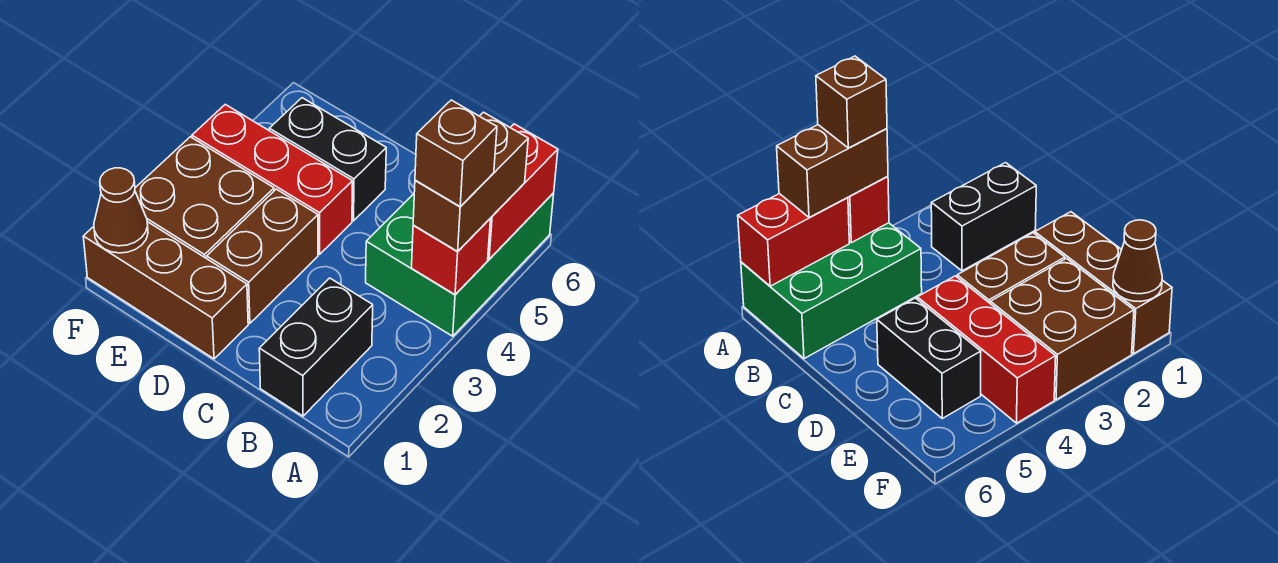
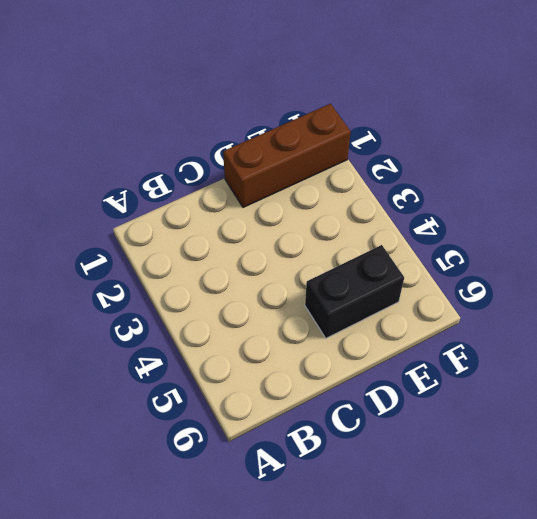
none -> green 2x3 brick [366,193,554,336]
none -> black 1x2 brick [259,278,373,416]
none -> brown 1x2 brick [207,189,318,323]

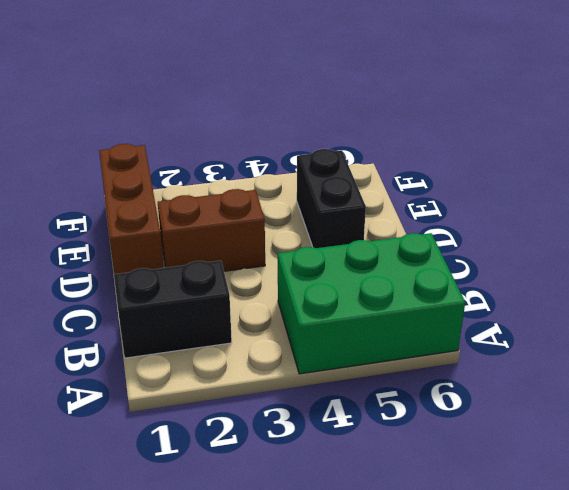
none -> red 1x3 brick [192,104,353,254]
none -> brown 2x2 brick [135,137,274,259]
none -> red 1x1 brick [412,219,491,295]

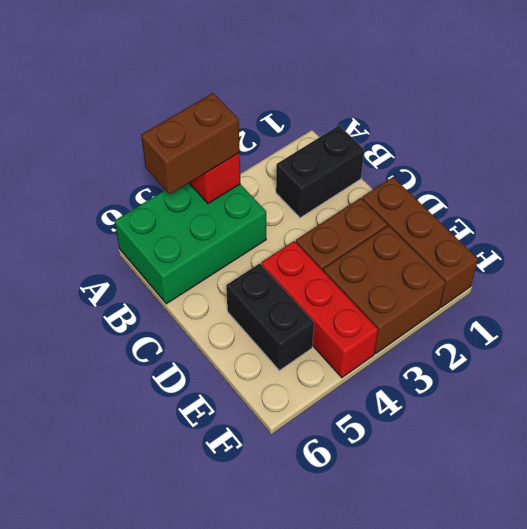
none -> red 1x2 brick [488,124,558,259]
none -> brown 1x1 cone [94,168,148,253]
none -> brown 1x1 brick [415,100,497,207]

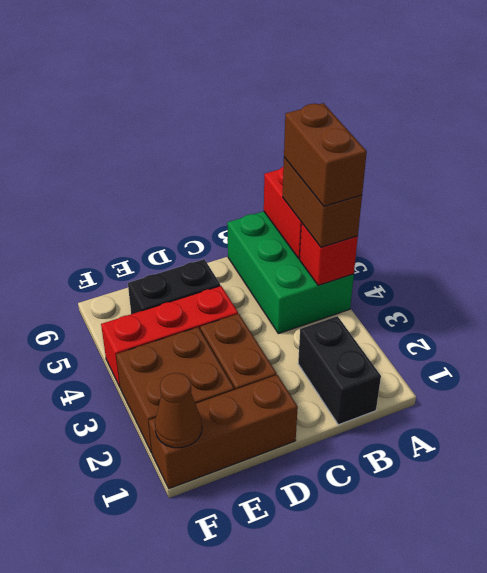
brown 1x2 brick [284,103,367,206] -> brown 1x1 brick [415,100,497,207]

